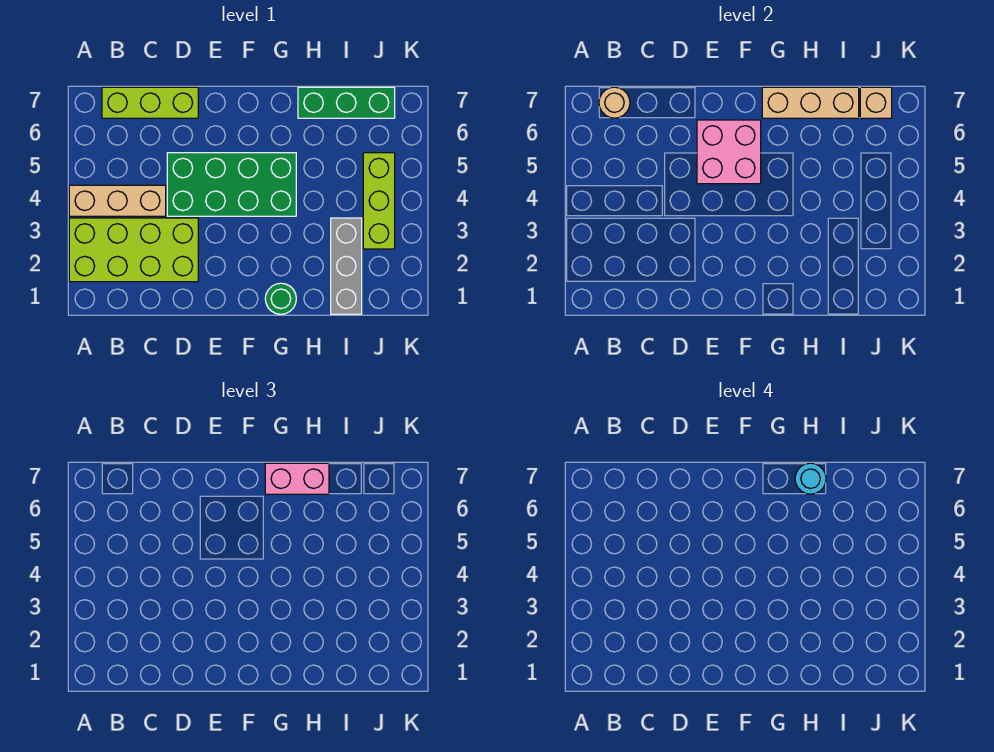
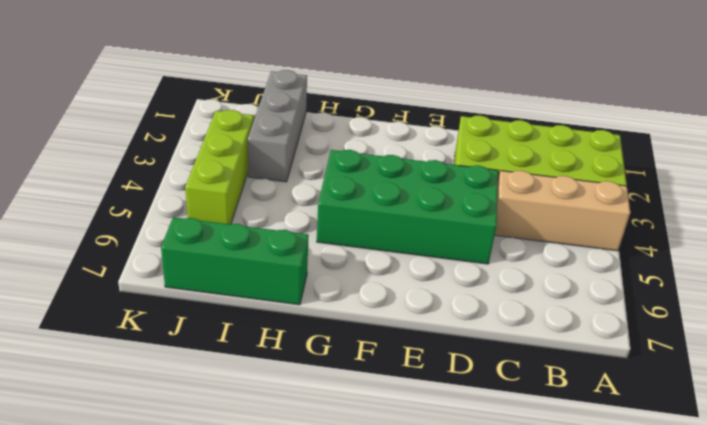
none -> lime 1x3 brick [102,87,198,118]
none -> green 1x1 round brick [265,283,296,314]
none -> tan 1x1 round brick [599,87,630,118]

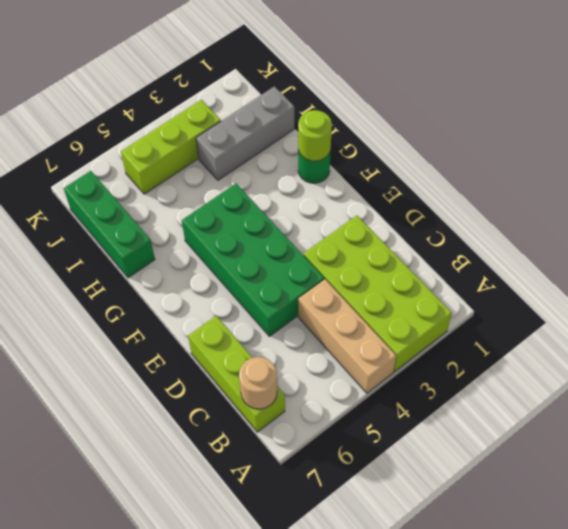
lime 1x1 round brick [298,110,332,161] -> none
none -> pink 2x2 brick [697,120,761,184]
none -> tan 1x3 brick [762,87,859,118]
none -> tan 1x1 brick [860,87,892,118]

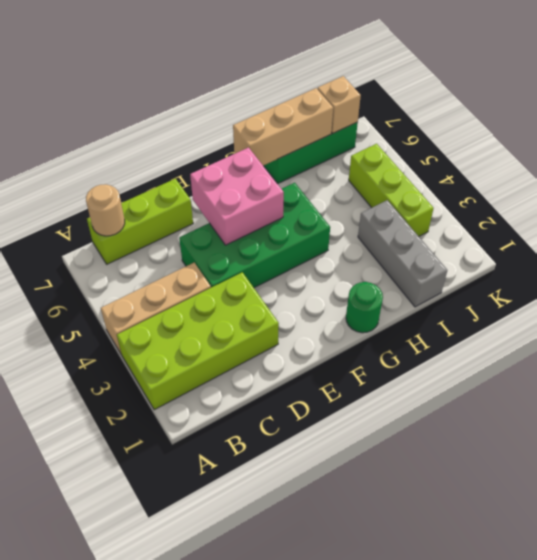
none -> pink 1x2 brick [265,463,329,494]
none -> cyan 1x1 round brick [795,463,826,494]

